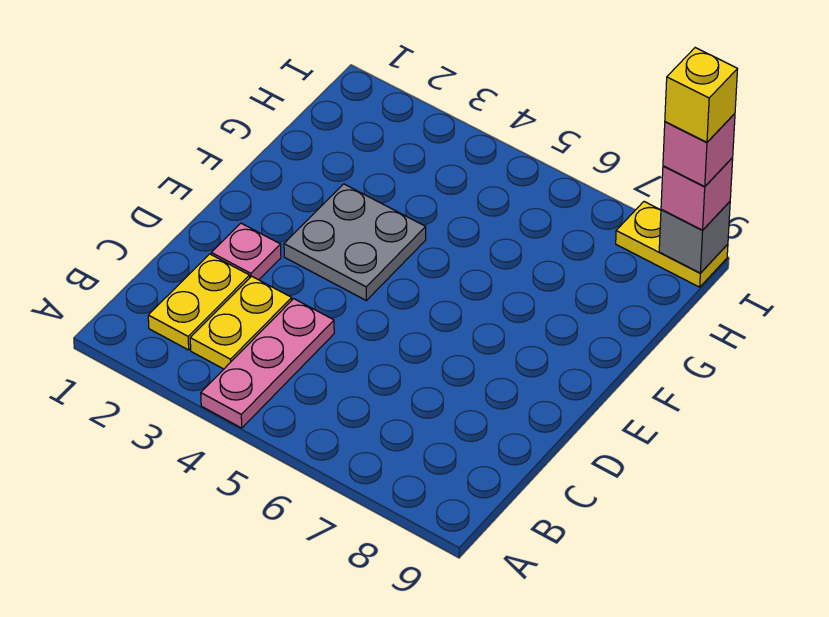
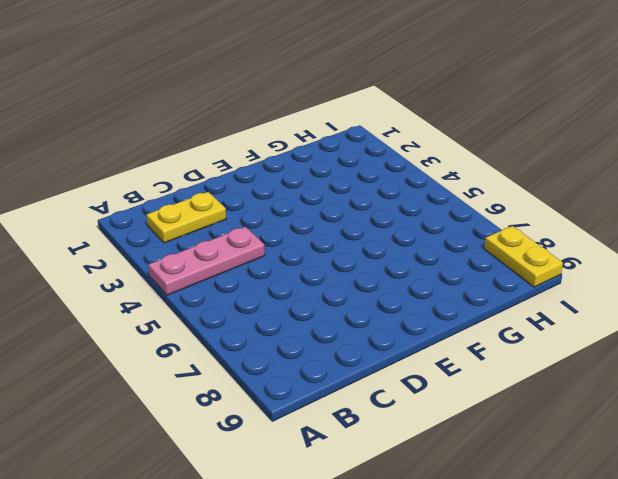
none -> yellow 1x2 plate [190,276,292,369]
none -> pink 1x1 plate [211,223,281,280]

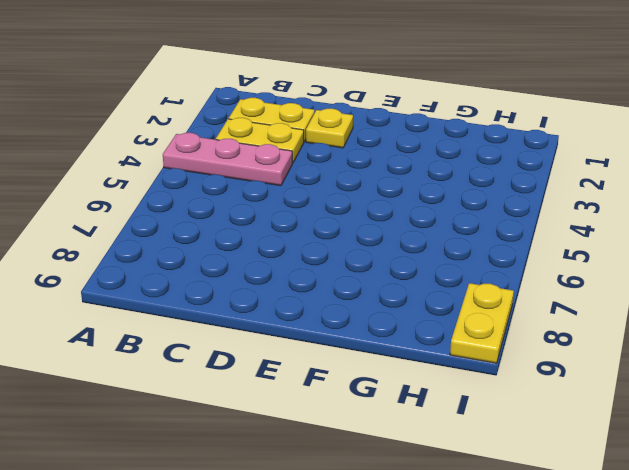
yellow 1x1 plate [306,109,353,148] -> pink 1x1 plate [211,223,281,280]
none -> grey 2x2 plate [284,184,426,300]
none -> grey 1x1 brick [659,202,730,273]

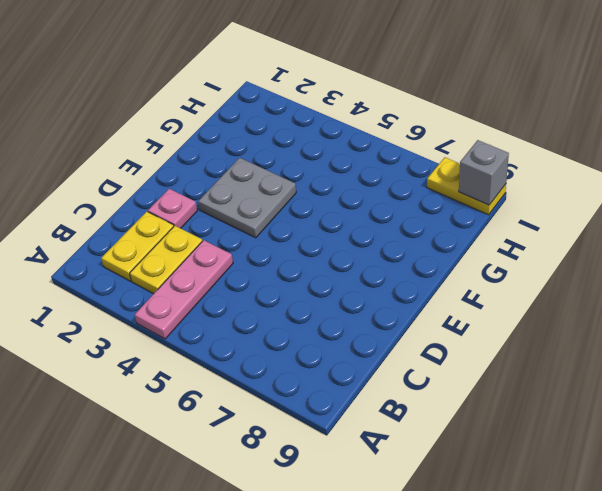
none -> pink 1x1 brick [661,158,733,230]
none -> pink 1x1 brick [663,114,735,186]

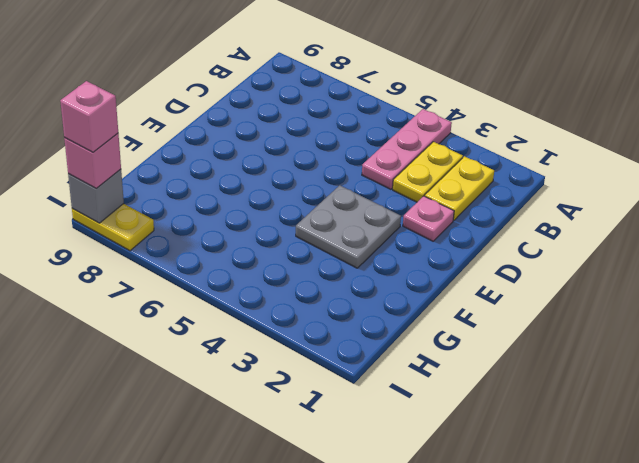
none -> yellow 1x1 brick [665,48,738,142]

